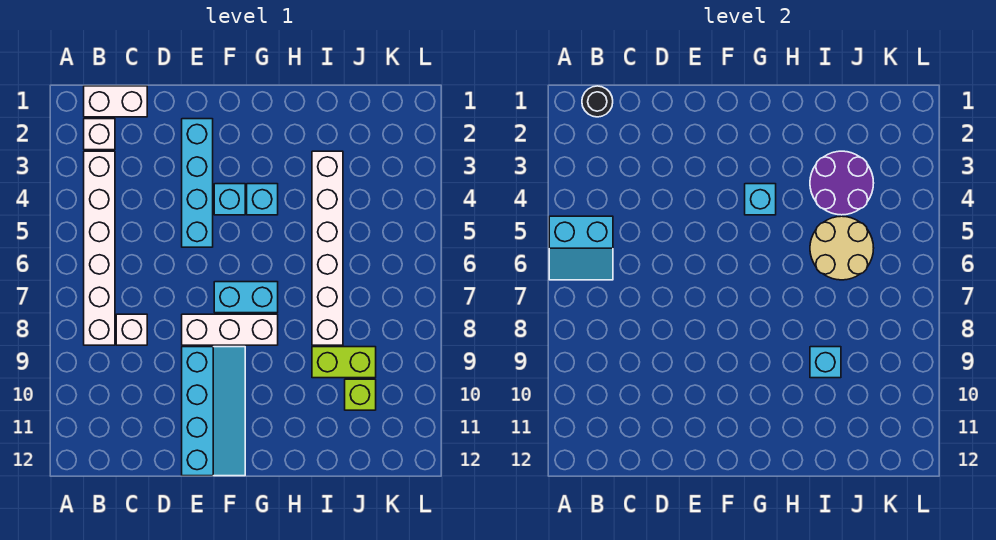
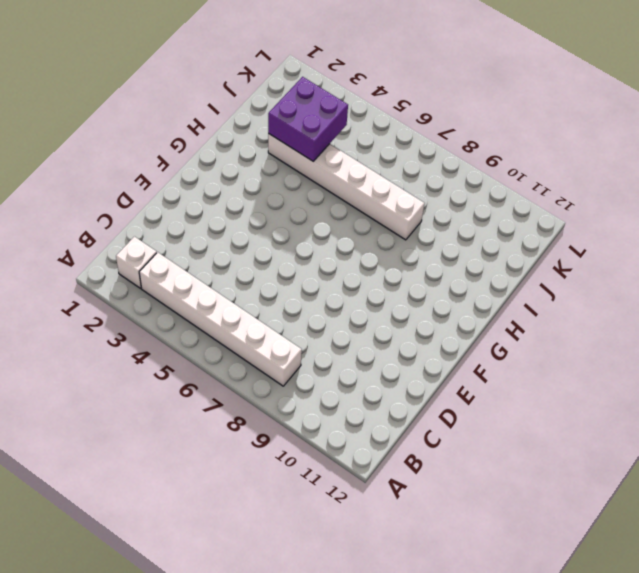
purple 2x2 brick [268,77,348,161] -> purple 2x2 round brick [810,151,874,215]
none -> white 1x2 brick [84,86,147,117]
none -> white 1x1 brick [116,314,147,345]
none -> cyan 1x4 brick [182,119,213,247]

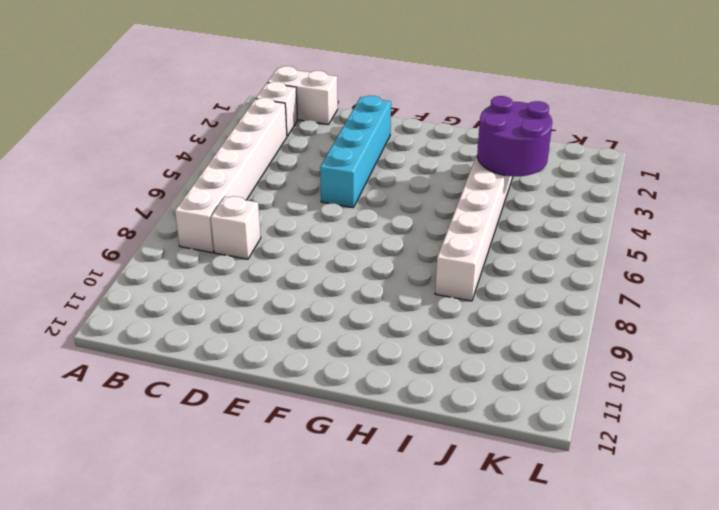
none -> white 1x3 brick [182,314,278,345]
none -> cyan 2x4 slope [182,347,245,476]
none -> cyan 1x1 brick [214,184,245,215]

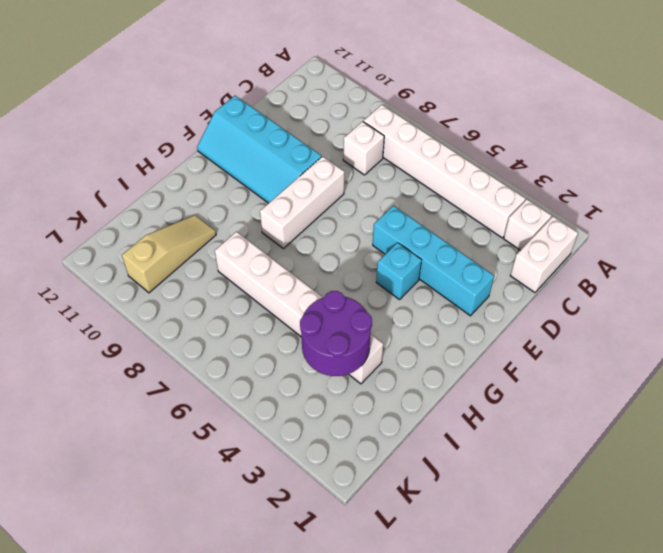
tan 1x3 slope [122,215,216,293] -> lime 1x1 brick [345,379,376,410]
none -> cyan 1x2 brick [214,282,278,313]
none -> cyan 1x1 brick [247,184,278,215]
none -> lime 1x2 brick [312,347,376,378]

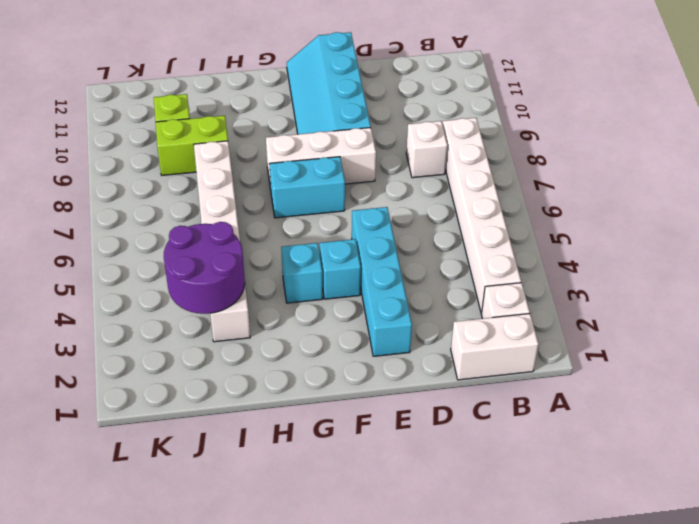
none -> cyan 2x2 slope [549,216,613,280]
none -> black 1x1 round brick [582,86,613,117]
none -> cyan 1x1 brick [745,184,776,215]

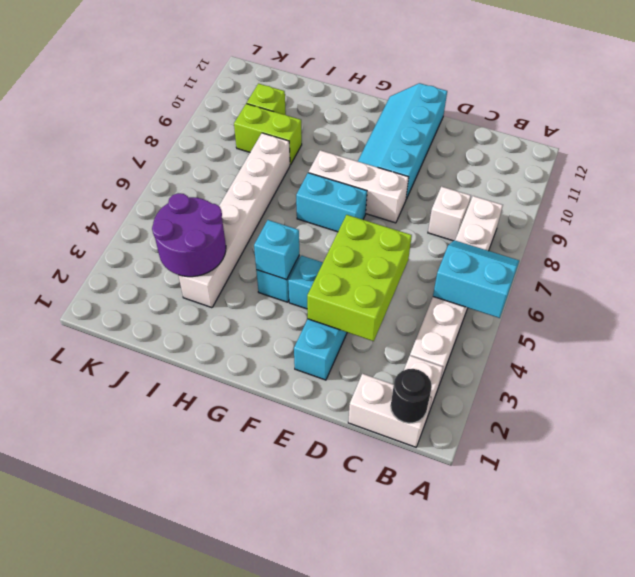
lime 2x3 brick [307,215,412,341] -> none
none -> tan 2x2 round brick [810,216,874,280]
none -> cyan 1x1 brick [810,347,841,378]

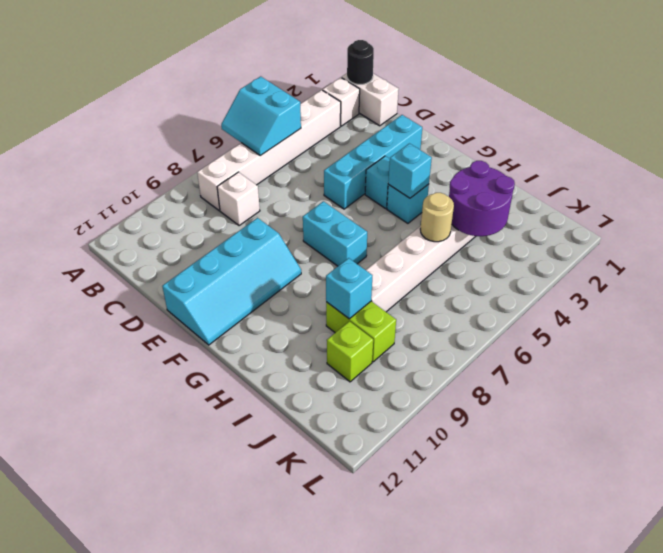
tan 1x1 round brick [420,193,454,242] -> tan 2x2 round brick [810,216,874,280]
none -> white 1x3 brick [182,314,278,345]

